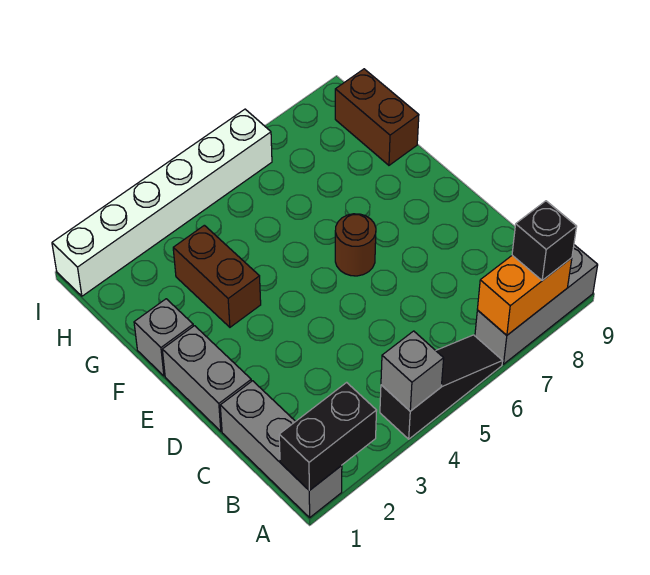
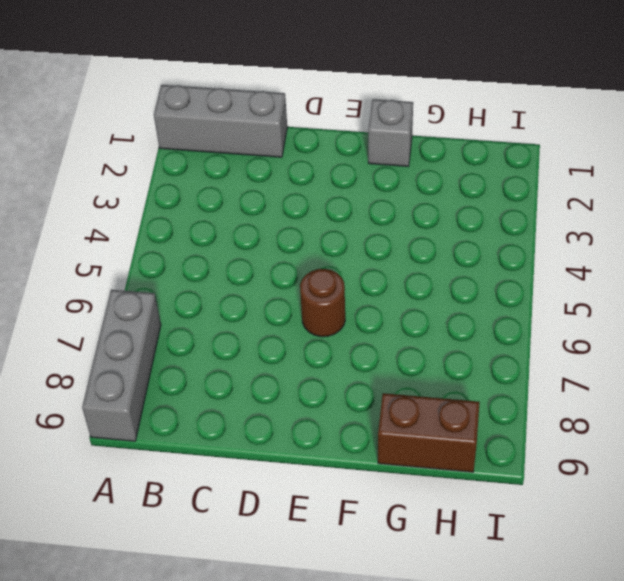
none -> black 1x3 slope [380,335,503,439]
none -> grey 1x2 brick [162,326,251,431]
none -> brown 1x2 brick [173,225,261,327]

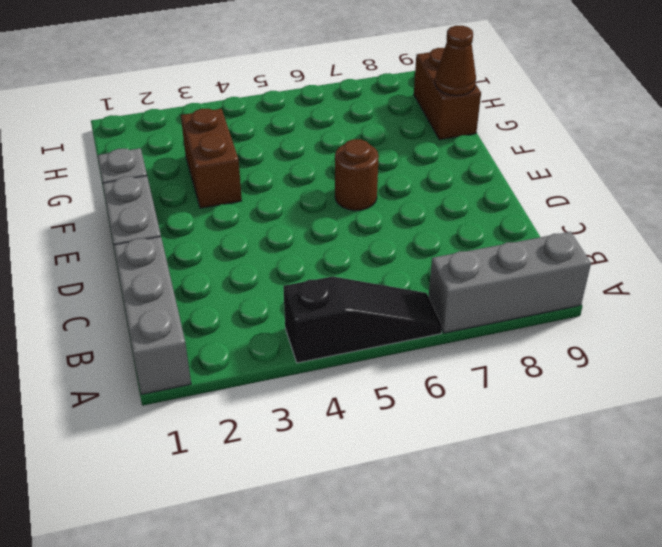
brown 1x1 cone [435,26,476,96] -> none
none -> white 1x6 brick [52,109,272,296]
none -> black 1x2 brick [279,382,377,491]
none -> grey 1x1 brick [381,331,444,411]

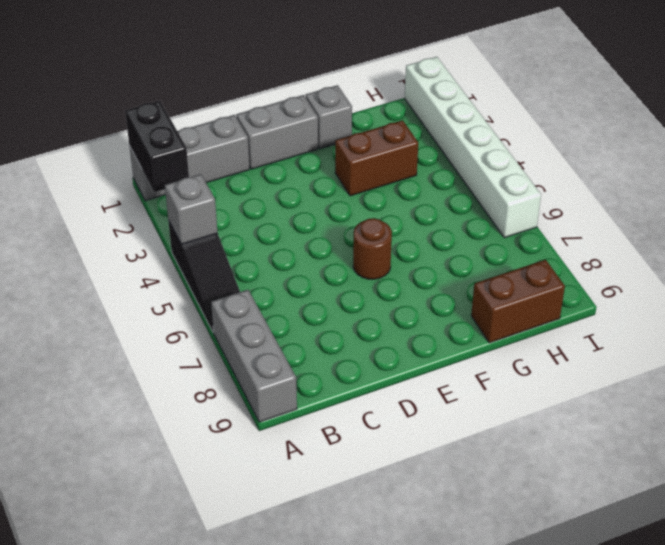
none -> orange 1x2 brick [477,255,572,335]
none -> black 1x1 brick [512,201,577,280]

